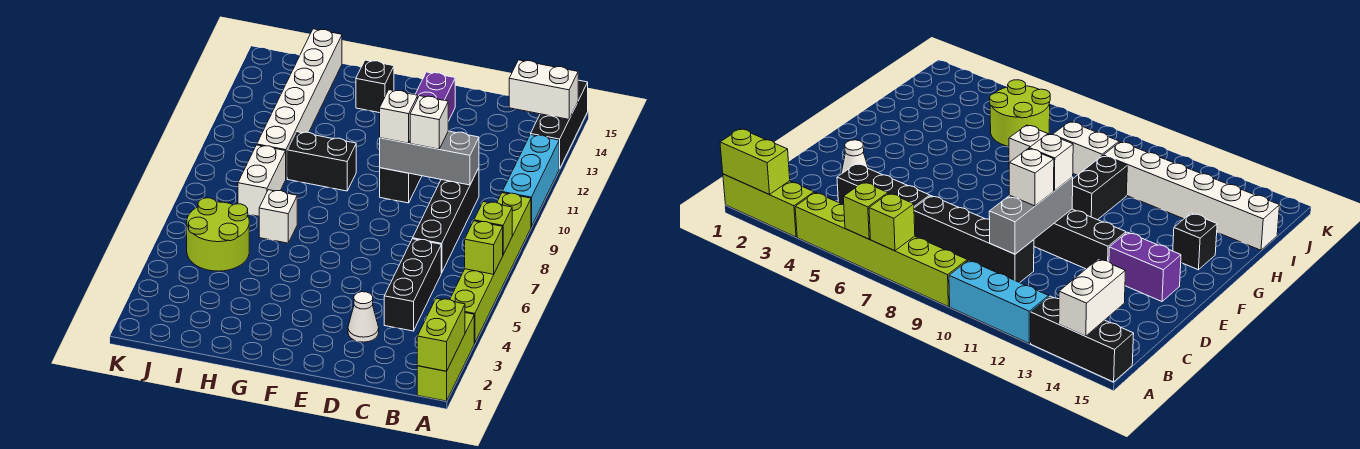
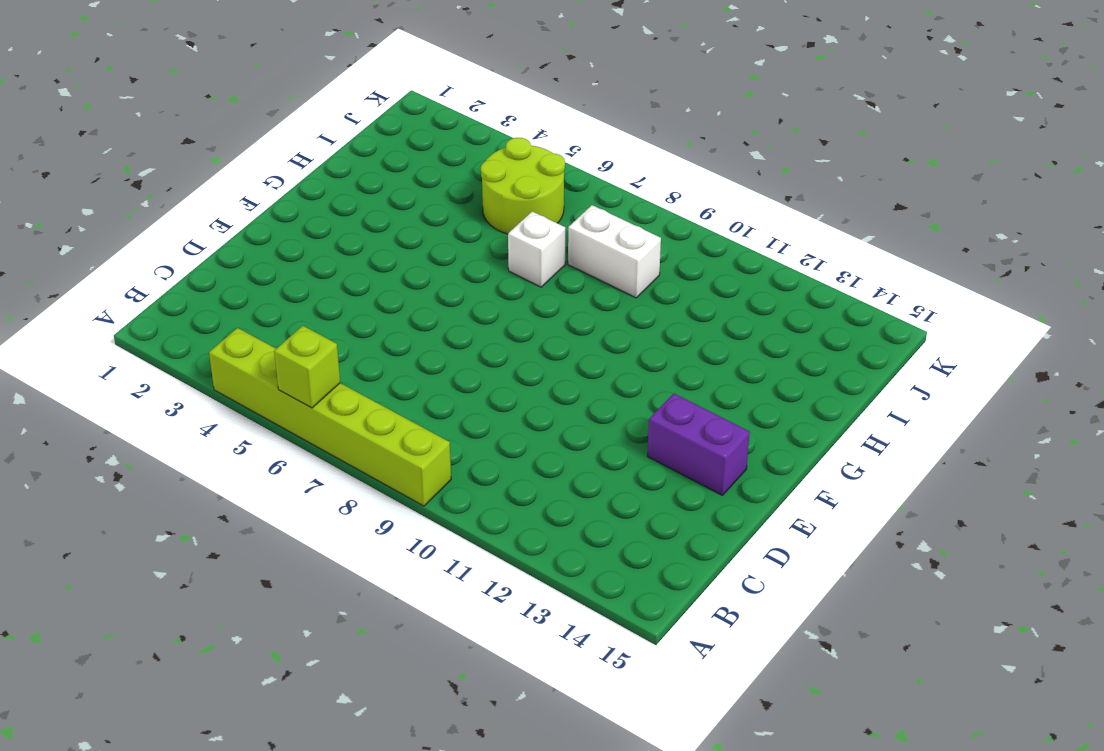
none -> lime 1x3 brick [417,313,474,401]
none -> cyan 1x3 brick [502,134,560,227]
none -> black 1x3 brick [531,80,588,168]

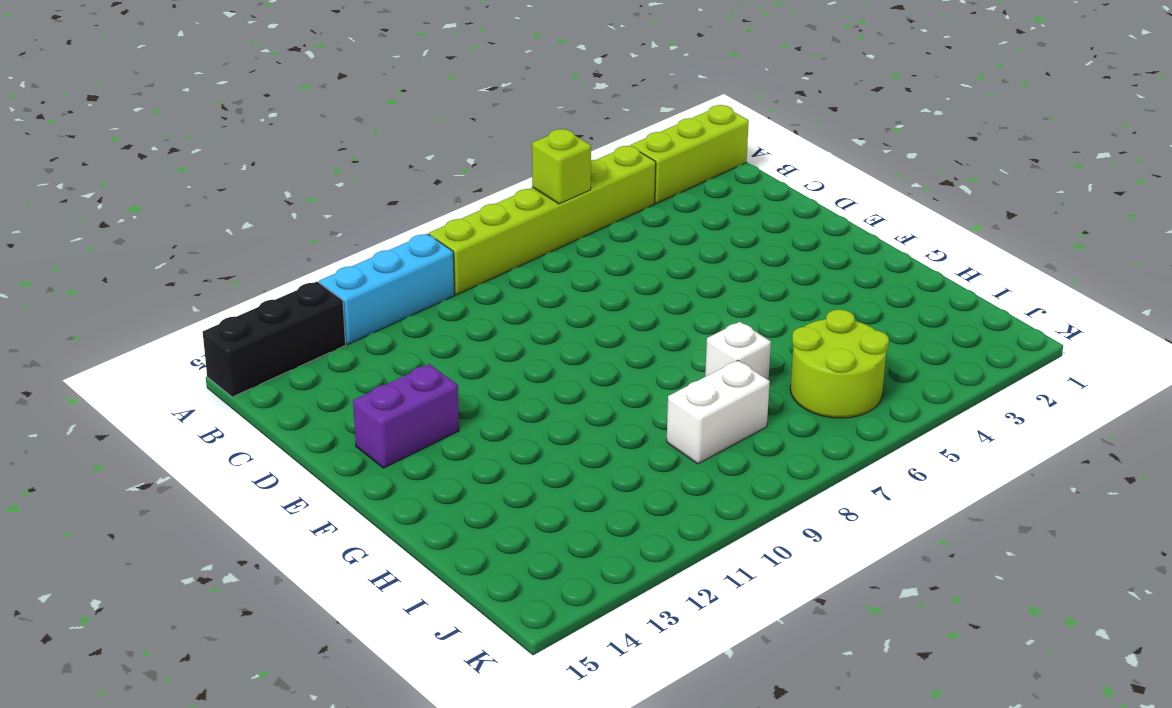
none -> black 1x3 brick [384,239,441,331]
none -> black 1x4 brick [413,168,479,273]
none -> white 1x1 cone [348,292,379,342]

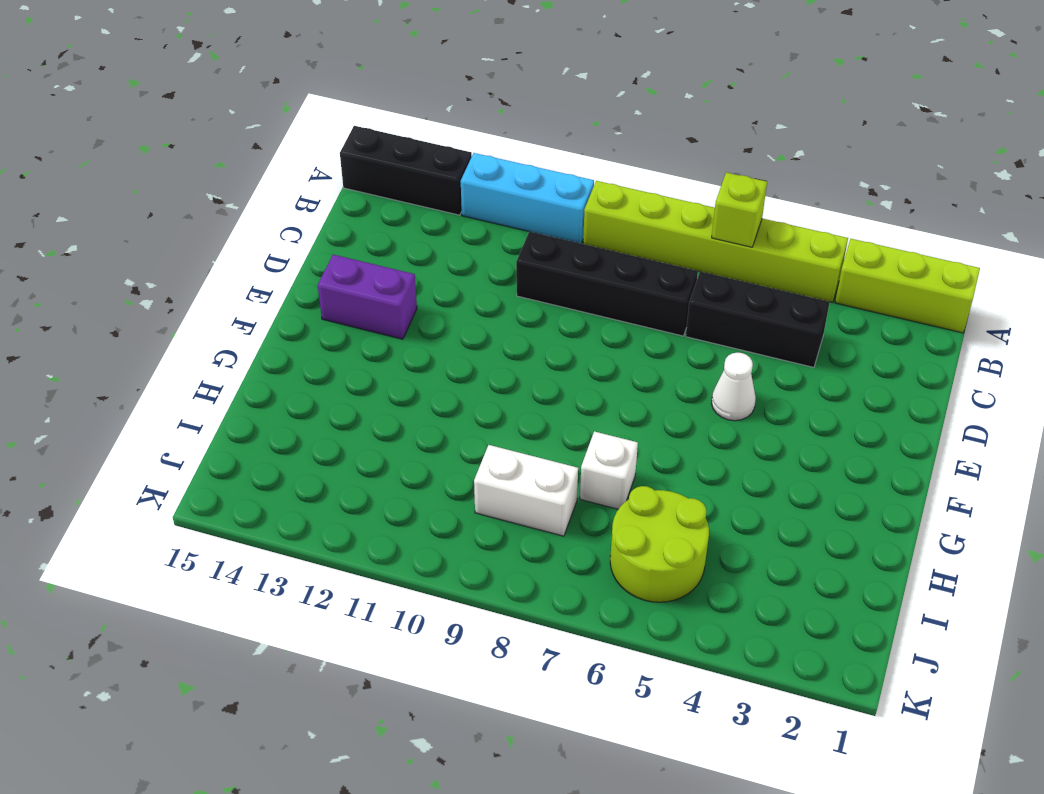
white 1x1 cone [712,353,756,421] -> white 1x1 cone moved to [348,292,379,342]
none -> black 1x3 brick [380,168,422,203]
none -> black 1x2 brick [287,132,356,191]
none -> black 1x1 brick [356,60,394,113]

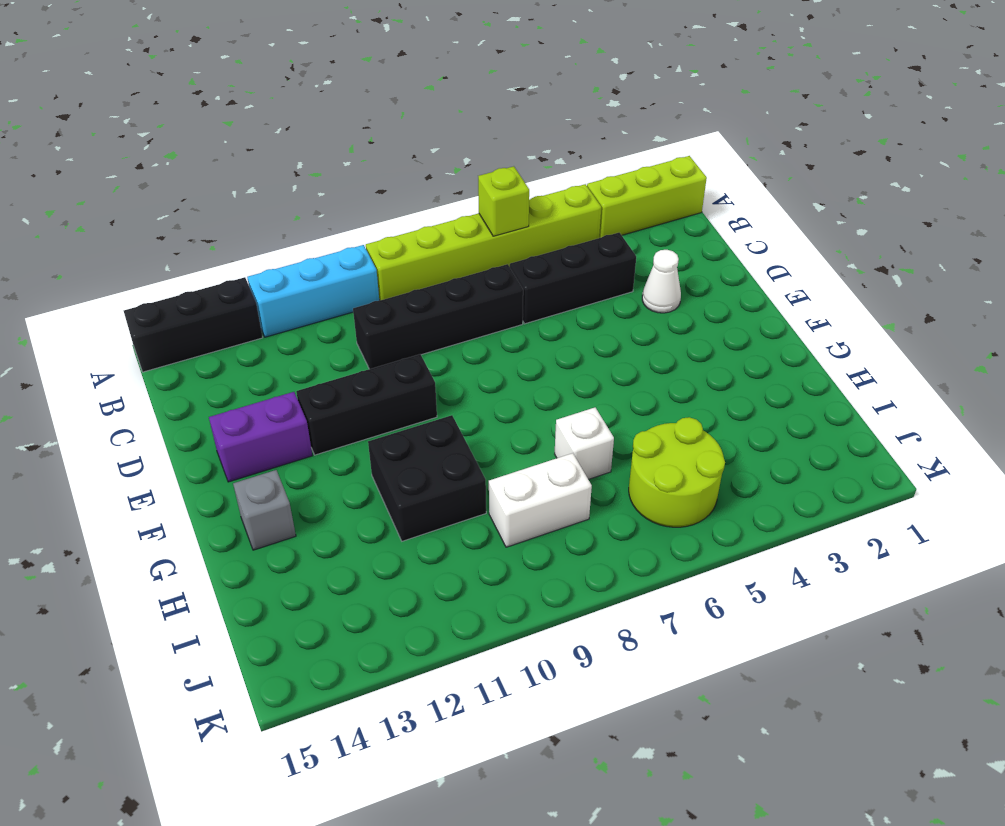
black 2x2 brick [368,415,486,541] -> black 1x2 brick [287,132,356,191]
grey 1x1 brick [233,470,296,550] -> black 1x1 brick [356,60,394,113]
none -> white 1x6 brick [257,29,342,178]
none -> lime 1x2 brick [417,298,465,371]
none -> lime 1x1 brick [474,202,512,254]

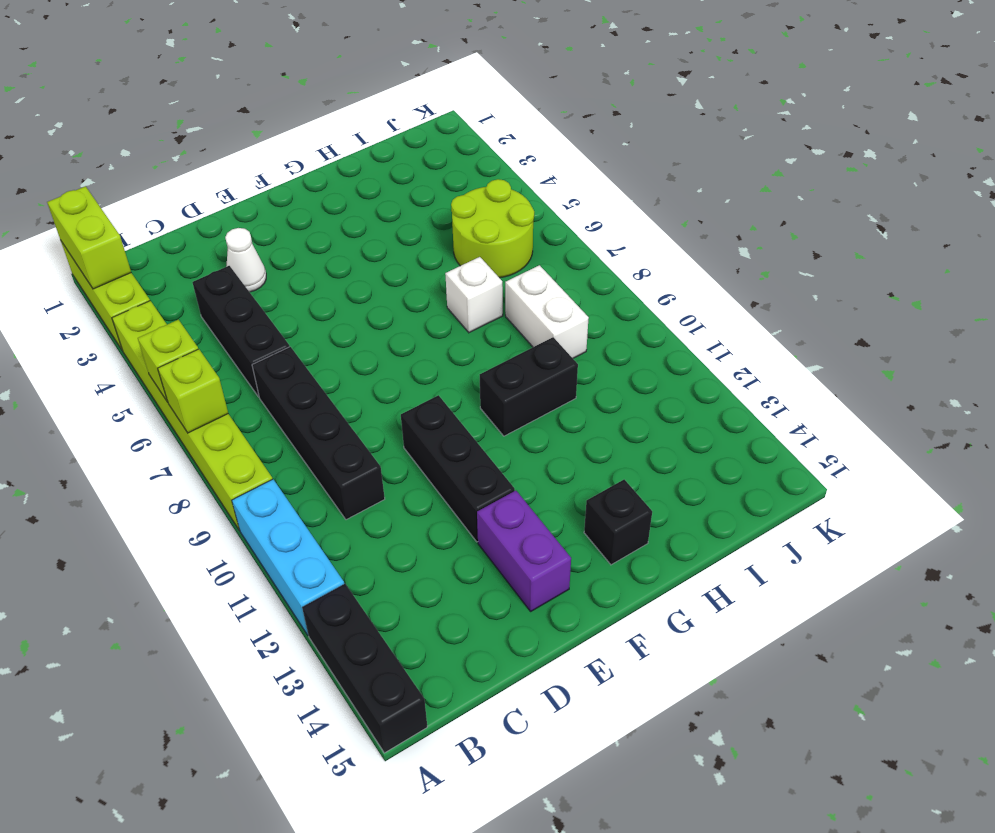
none -> white 1x6 brick [257,29,342,178]
none -> white 1x2 brick [509,60,578,119]
none -> grey 1x3 brick [380,131,479,185]

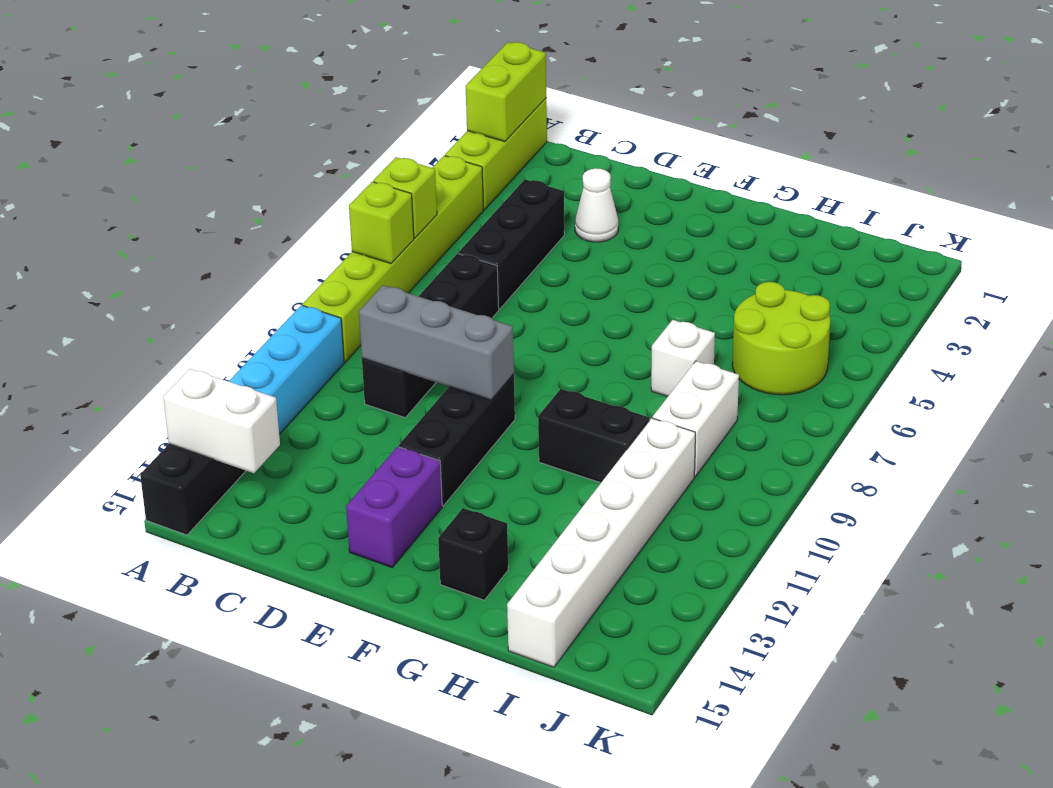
none -> white 1x1 brick [410,96,448,149]
none -> white 1x1 brick [380,90,418,143]

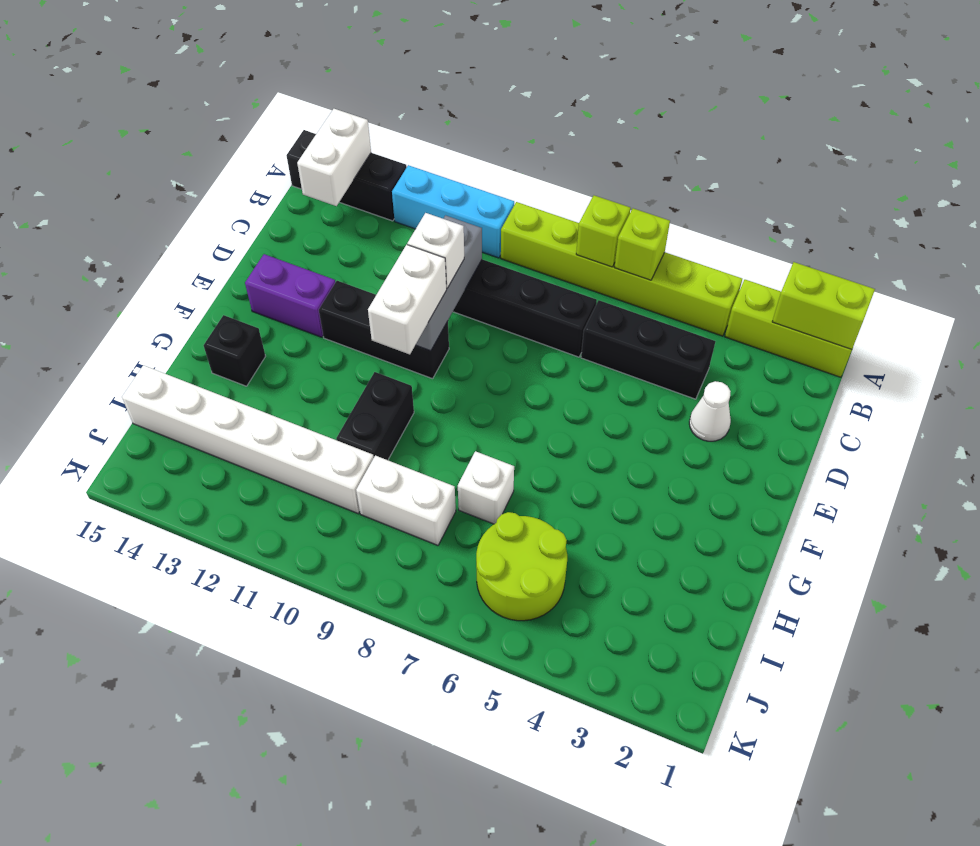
white 1x2 brick [368,245,447,354] -> white 1x1 brick [380,90,418,143]

